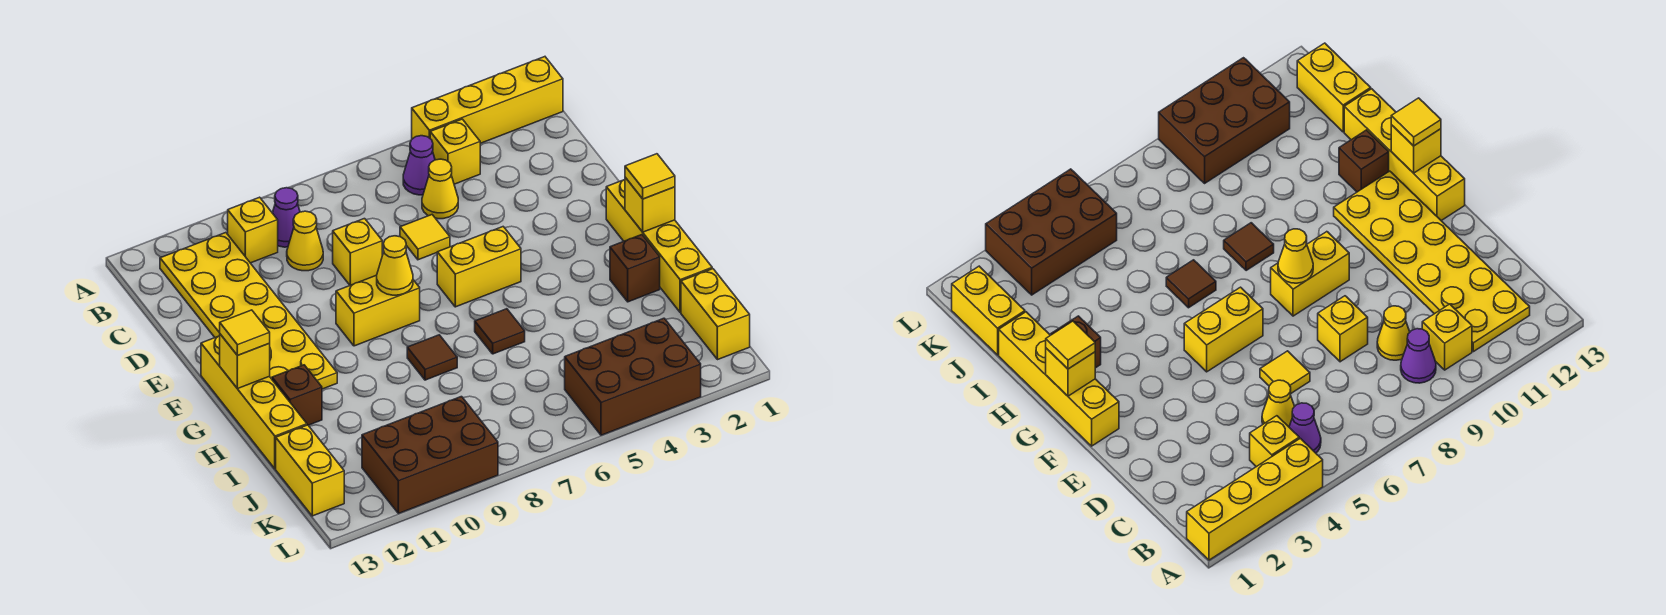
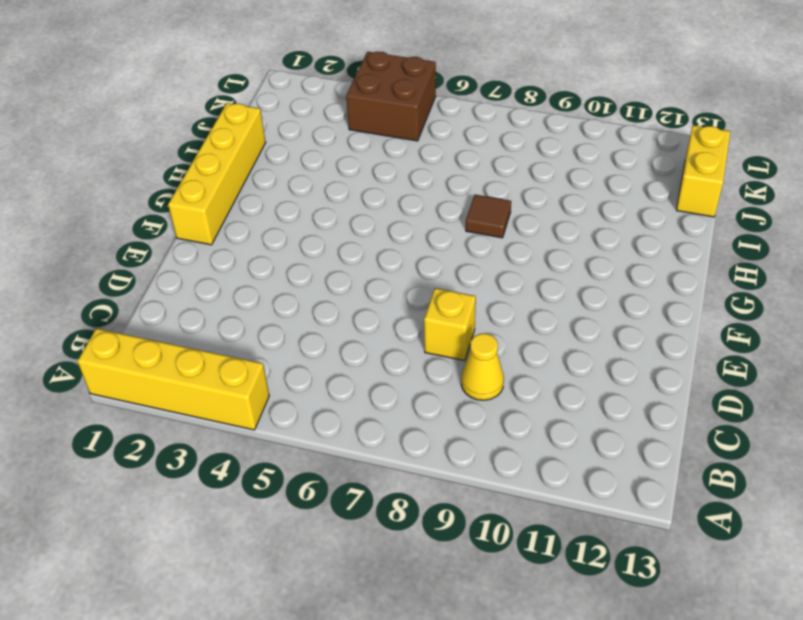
brown 2x2 brick [346,52,436,141] -> brown 2x3 brick [565,318,701,435]
none -> yellow 1x1 brick [430,119,480,184]
none -> purple 1x1 cone [403,136,435,195]
none -> purple 1x1 cone [273,188,300,247]

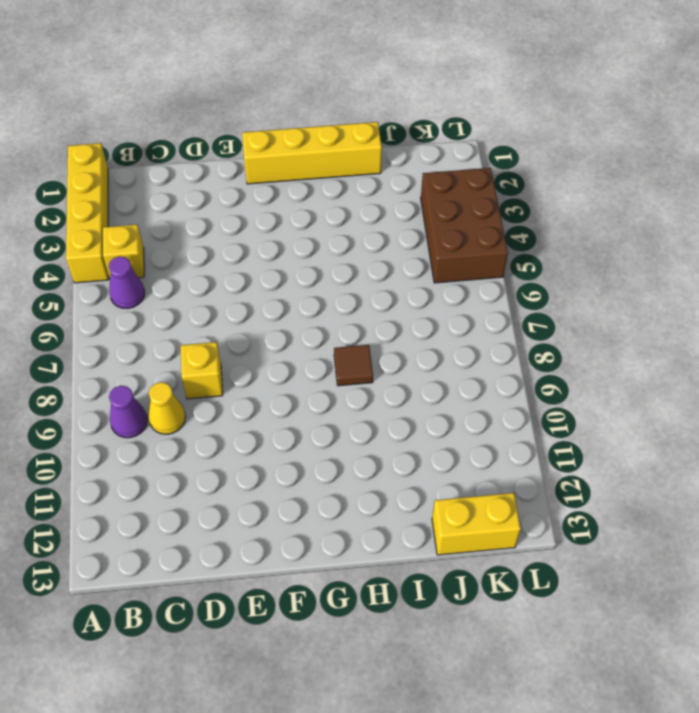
none -> yellow 1x1 brick [228,197,278,263]
none -> yellow 2x6 plate [160,233,337,389]
none -> yellow 1x1 cone [422,159,458,219]

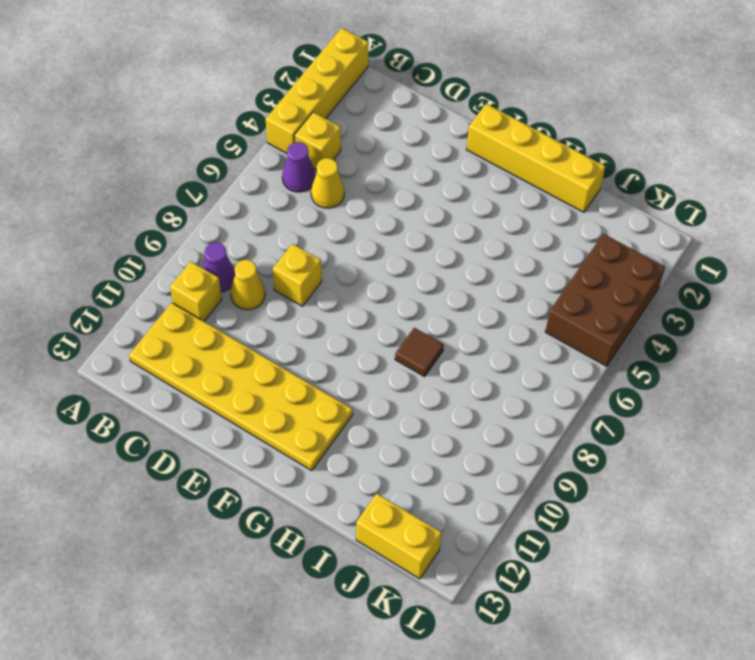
none -> yellow 1x1 tile [400,215,450,260]
none -> yellow 1x2 brick [437,227,521,307]
none -> yellow 1x2 brick [336,275,420,346]

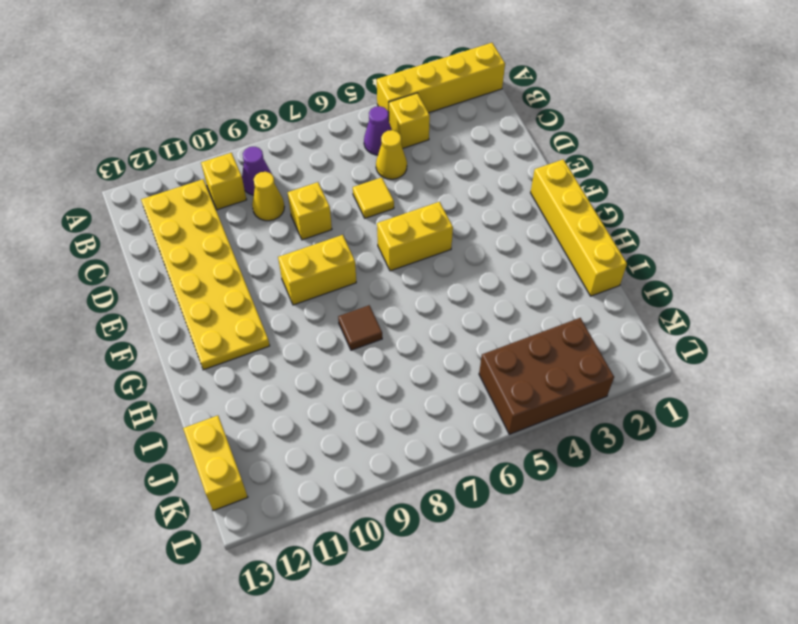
none -> yellow 1x4 brick [201,336,307,469]
none -> brown 1x1 brick [610,235,660,302]
none -> brown 1x1 tile [475,309,525,354]

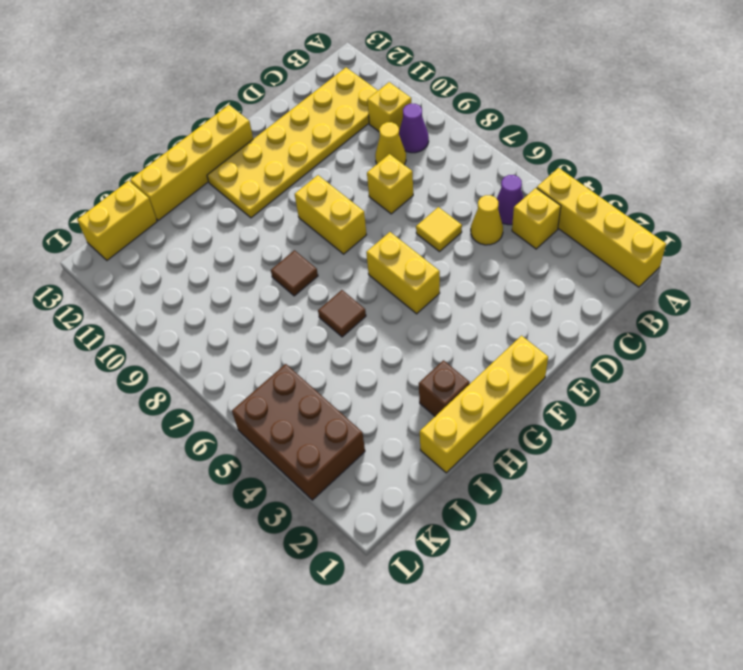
none -> brown 1x1 brick [272,365,322,425]
none -> yellow 1x2 brick [681,269,750,360]
none -> brown 2x3 brick [362,397,498,513]

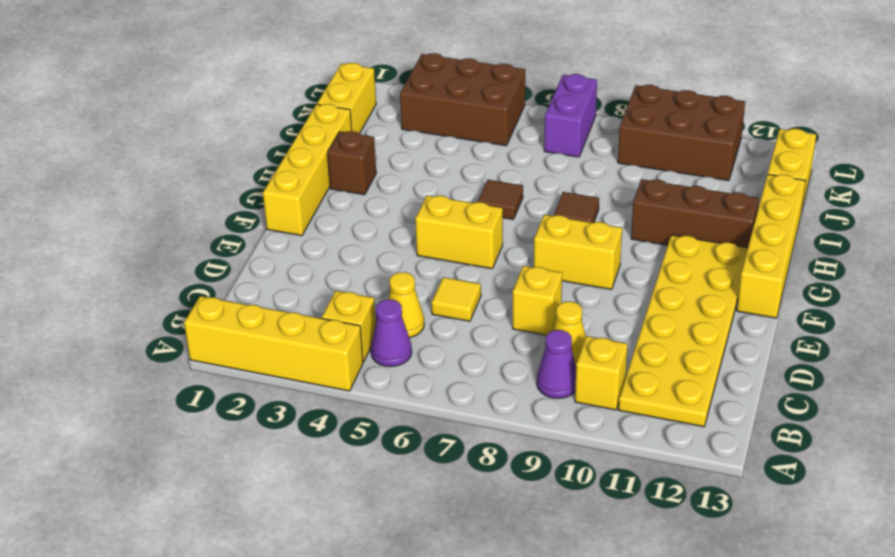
brown 1x3 brick [631,179,759,248] -> brown 1x1 brick [272,365,322,425]
purple 1x2 brick [544,74,597,157] -> none
none -> yellow 1x1 cone [377,236,413,295]
none -> yellow 1x1 brick [625,177,675,232]
none -> yellow 1x1 brick [220,334,270,389]

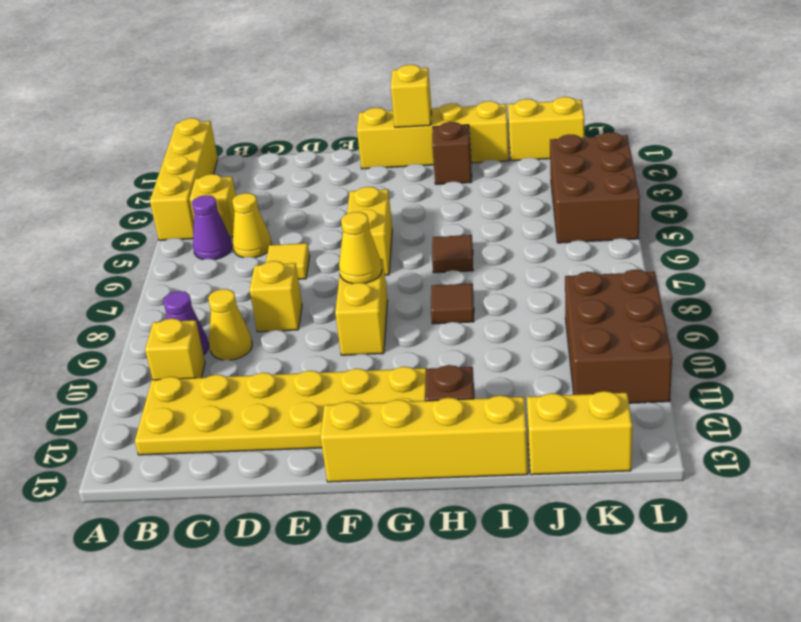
none -> yellow 1x1 brick [220,334,270,389]
none -> yellow 1x1 tile [625,154,675,199]
none -> yellow 1x1 tile [220,310,270,356]

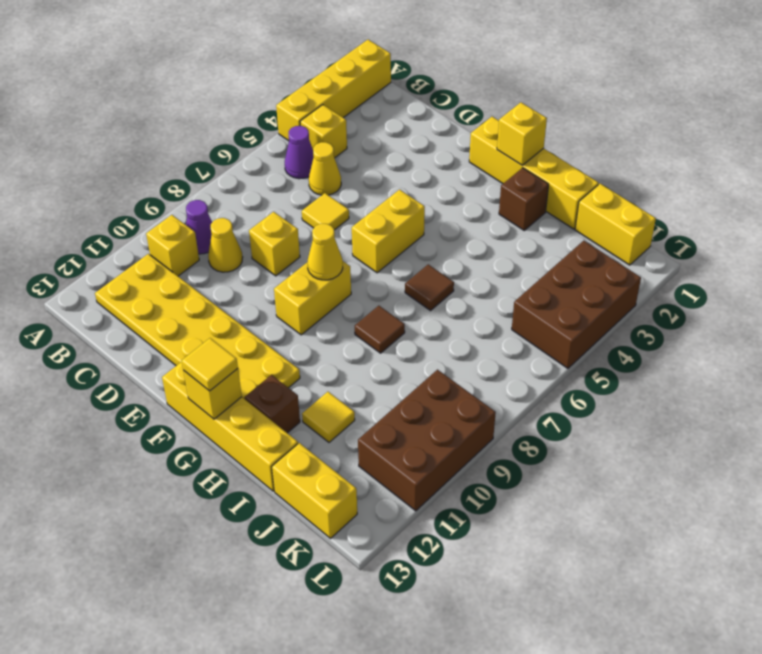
yellow 1x1 tile [302,392,355,442] -> yellow 1x1 tile moved to [625,154,675,199]

